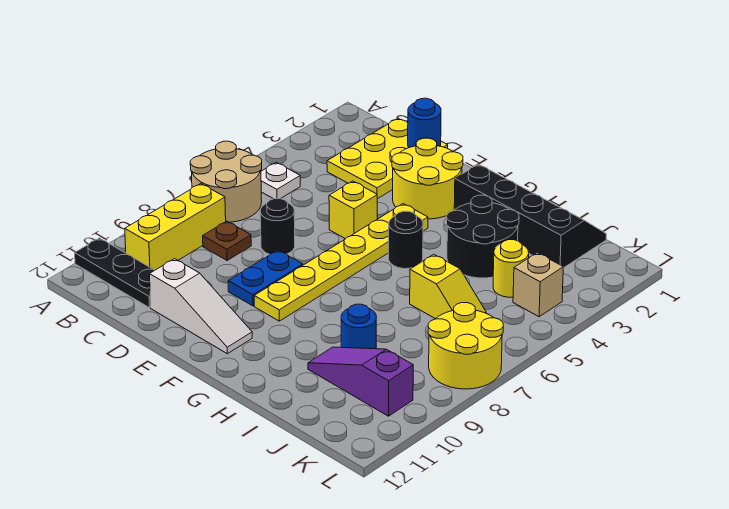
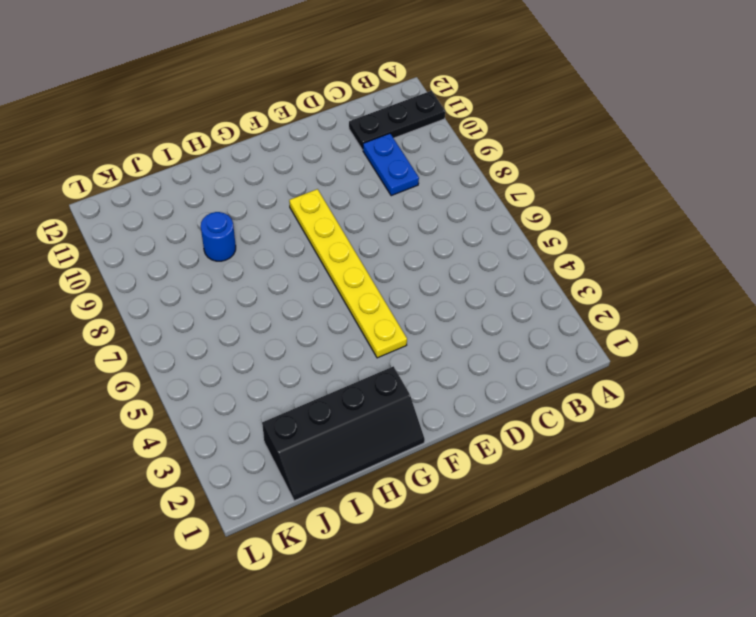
blue 1x2 plate [363,133,419,196] -> blue 1x2 plate moved to [228,250,303,306]
none -> tan 2x2 round brick [190,141,262,223]
none -> white 1x1 plate [261,162,300,199]
none -> yellow 1x3 brick [125,184,226,270]

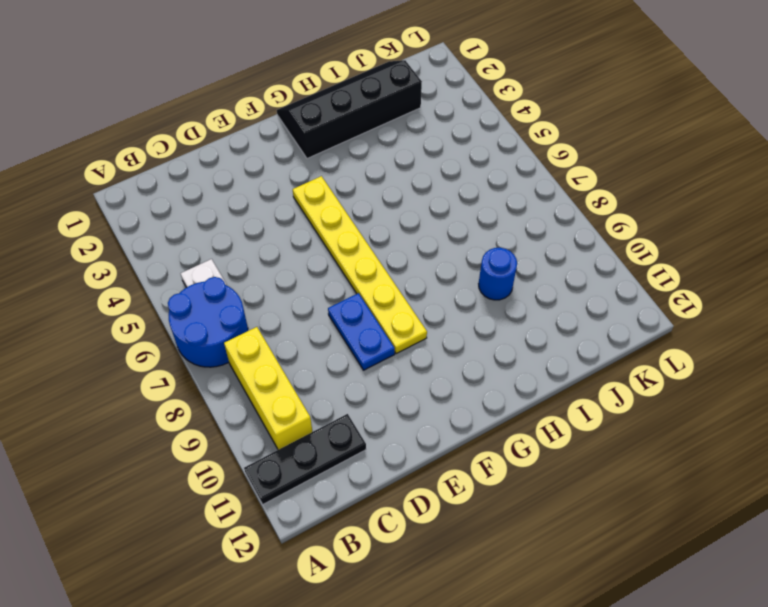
blue 2x2 round brick [168,277,248,367] -> tan 2x2 round brick [190,141,262,223]
none -> yellow 2x3 plate [327,118,448,199]
none -> brown 1x1 plate [203,221,251,261]
none -> black 1x1 round brick [260,199,295,254]

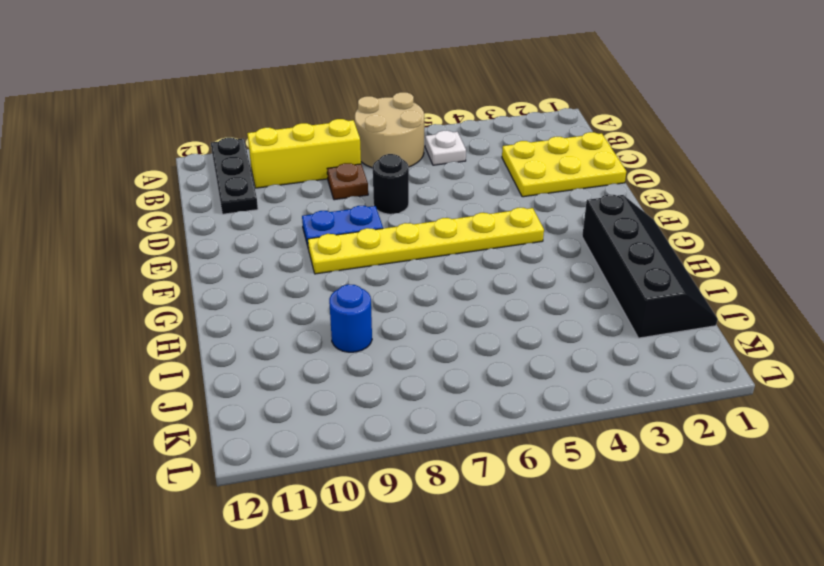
none -> white 1x3 slope [150,259,252,354]
none -> yellow 2x2 round brick [392,138,463,219]
none -> yellow 1x1 brick [329,181,377,239]

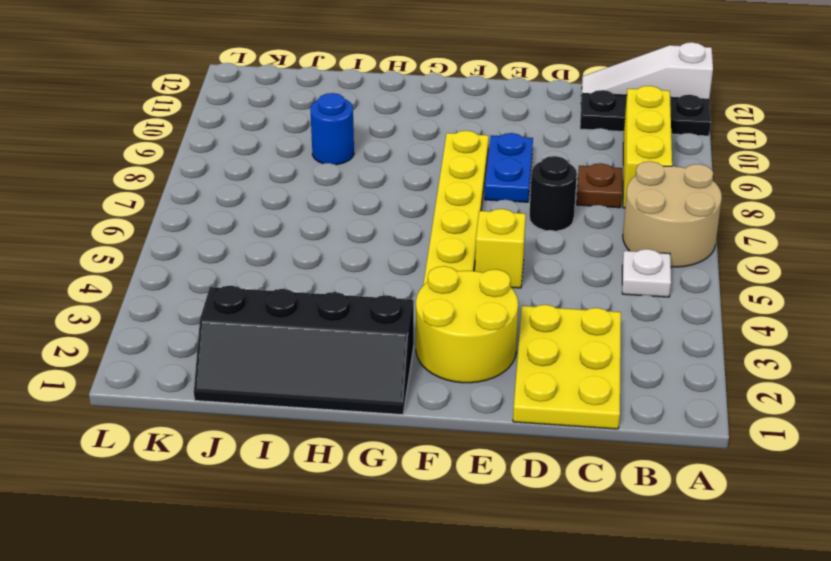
white 1x3 slope [581,42,713,99] -> white 1x3 slope moved to [150,259,252,354]
none -> black 1x1 round brick [389,211,423,269]
none -> black 2x2 round brick [447,195,519,278]
none -> yellow 1x2 slope [410,254,486,319]

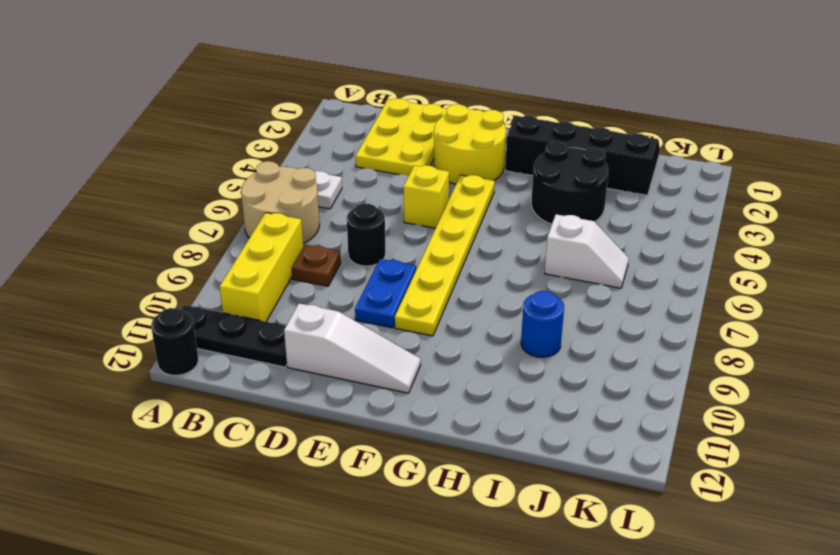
black 1x1 round brick [151,308,199,375] -> black 1x1 round brick moved to [389,211,423,269]
white 1x2 slope [545,214,629,288] -> yellow 1x2 slope [410,254,486,319]
none -> purple 1x3 slope [308,347,413,416]
none -> yellow 1x1 round brick [493,240,529,297]
none -> tan 1x1 brick [513,253,563,317]

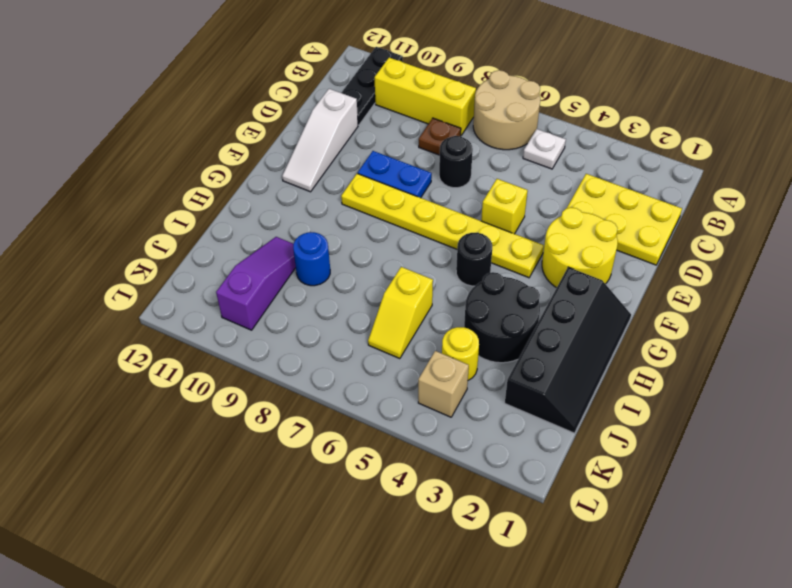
none -> yellow 2x2 round brick [428,303,503,389]
none -> blue 1x1 round brick [408,98,441,148]

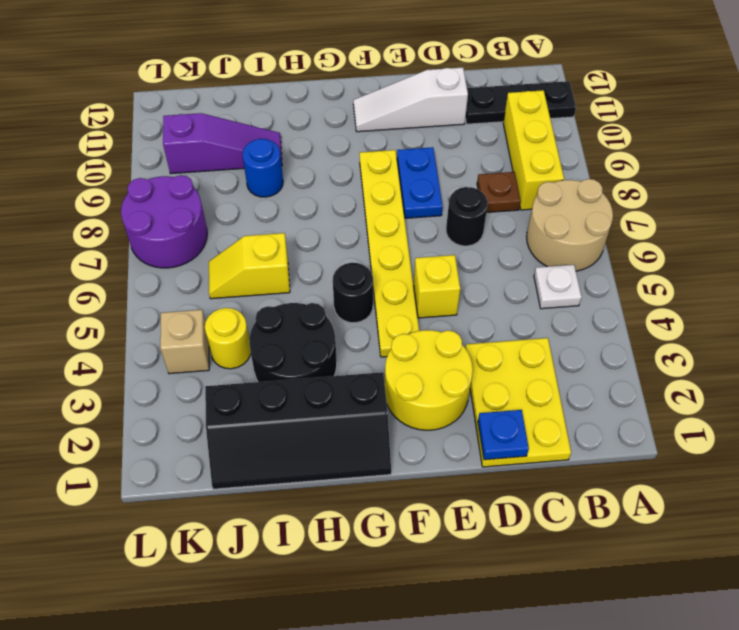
blue 1x1 plate [478,410,529,460] -> blue 1x1 round brick [408,98,441,148]
purple 2x2 round brick [121,175,207,268] -> yellow 2x2 round brick [428,303,503,389]

